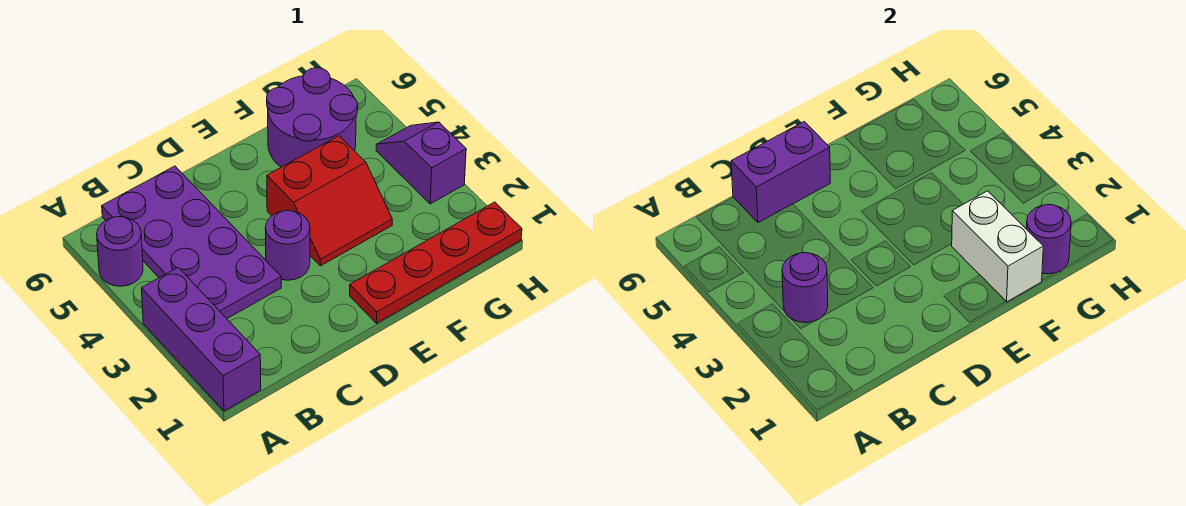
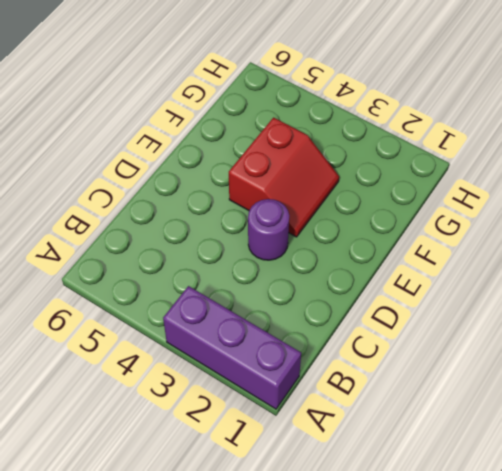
none -> purple 1x1 round brick [97,216,143,286]
none -> purple 2x4 plate [102,166,281,318]
none -> red 1x4 plate [350,202,522,323]

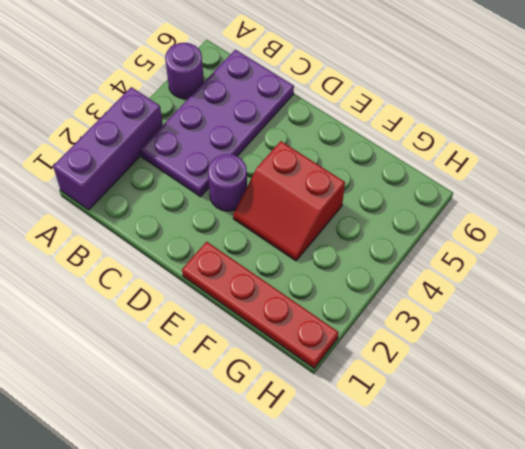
none -> purple 2x2 round brick [267,68,358,167]
none -> purple 1x2 slope [376,122,466,204]
none -> purple 1x1 round brick [782,253,828,323]

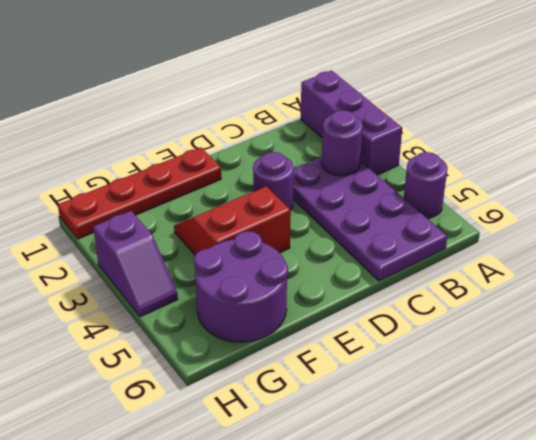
none -> purple 1x2 brick [731,122,830,223]
none -> white 1x2 brick [952,191,1043,302]
none -> purple 1x1 round brick [1026,204,1071,274]

